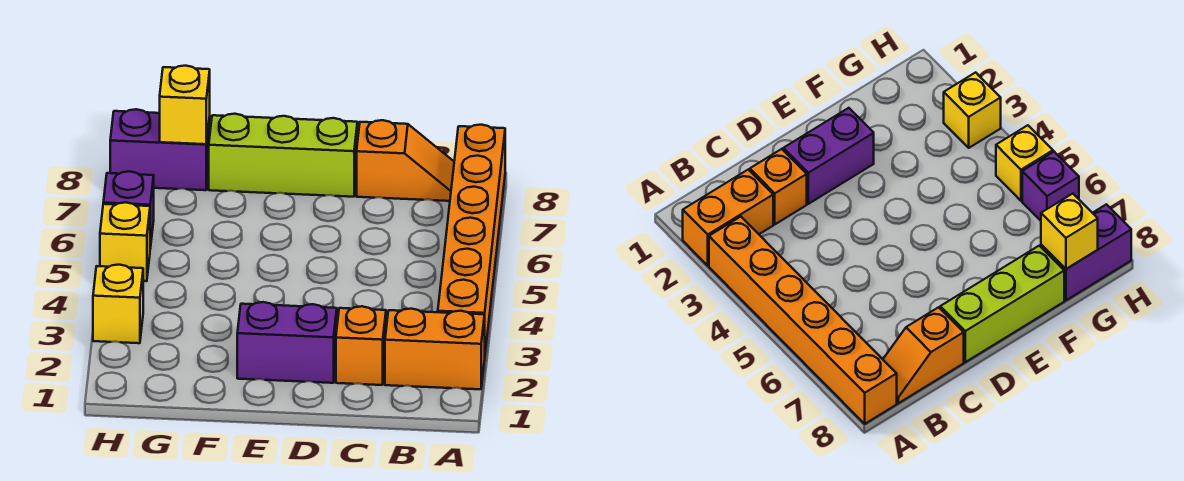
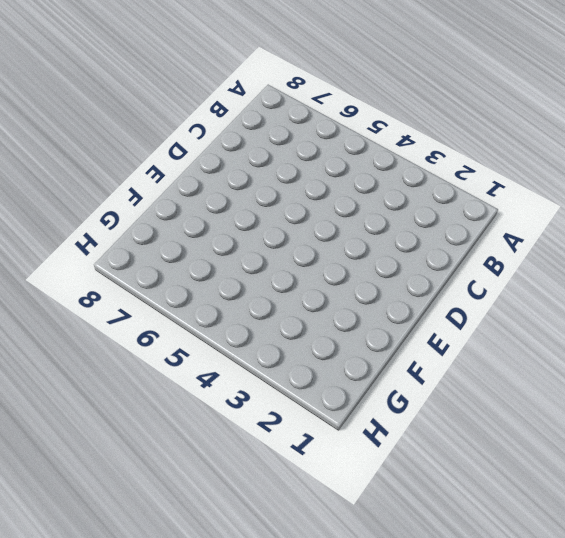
none -> orange 1x2 brick [385,309,485,389]
none -> orange 1x6 brick [438,125,505,351]

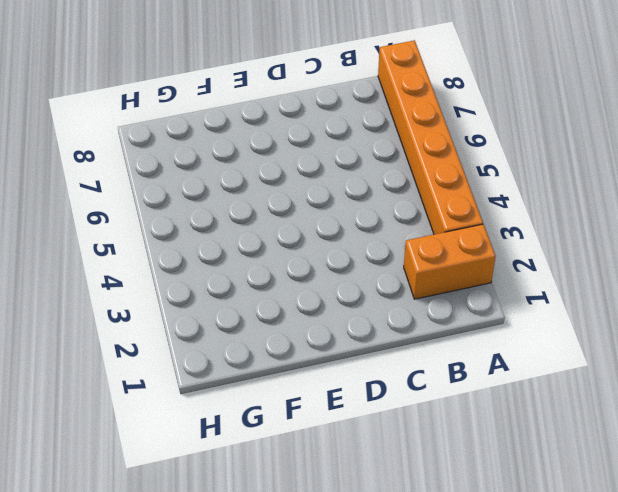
none -> orange 1x2 slope [357,120,454,201]
none -> orange 1x1 brick [336,306,386,385]

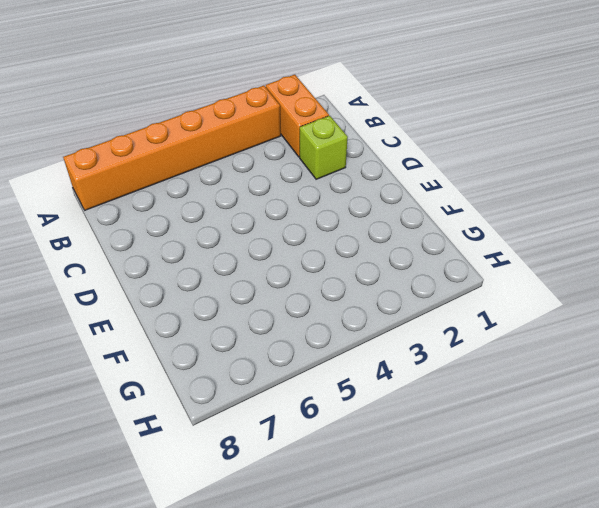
lime 1x1 brick [300,116,348,179] -> orange 1x1 brick [336,306,386,385]
none -> orange 1x2 slope [357,120,454,201]
none -> purple 1x2 brick [237,302,337,383]

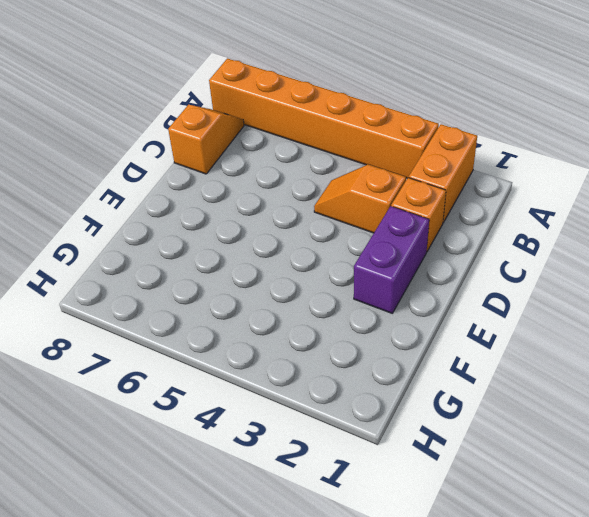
orange 1x2 slope [314,164,406,233] -> none
none -> lime 1x3 brick [209,114,357,197]
none -> purple 1x2 brick [110,109,210,190]

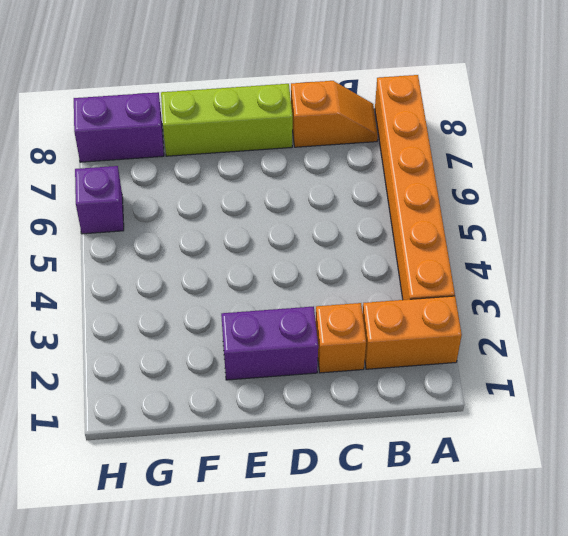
none -> yellow 1x1 brick [93,265,143,343]
none -> yellow 1x1 brick [100,203,150,281]

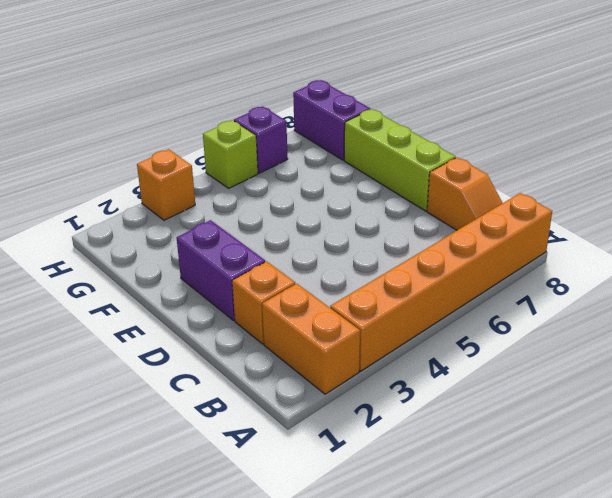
orange 1x1 brick [137,149,195,220] -> yellow 1x1 brick [93,265,143,343]
lime 1x1 brick [203,120,258,188] -> yellow 1x1 brick [100,203,150,281]
none -> yellow 1x1 brick [160,66,210,144]

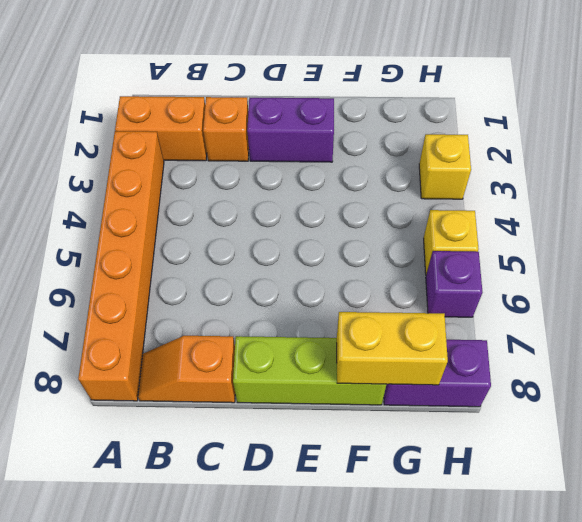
yellow 1x2 brick [337,312,448,385] -> yellow 1x1 brick [160,66,210,144]

